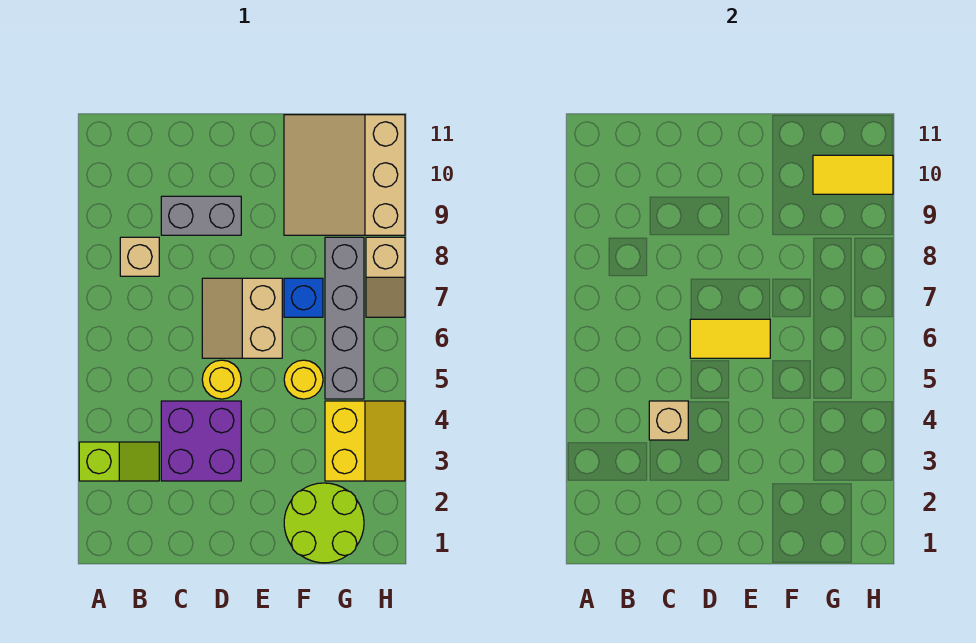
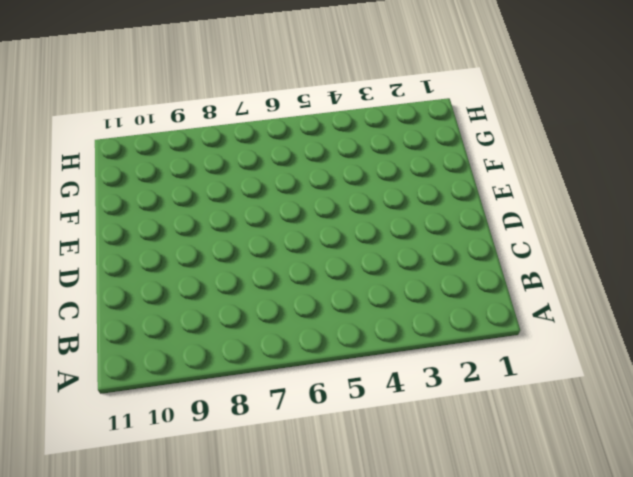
none -> lime 1x2 slope [79,442,159,481]
none -> tan 1x1 brick [120,237,159,276]
none -> purple 2x2 brick [161,401,241,481]

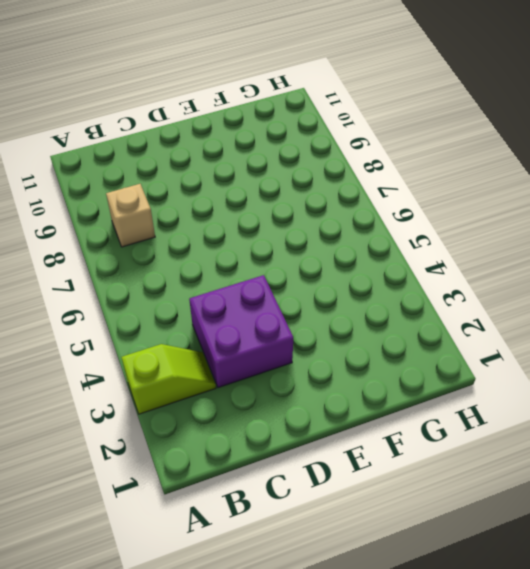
none -> grey 1x2 brick [161,196,241,235]
none -> yellow 1x1 round brick [202,360,241,399]
none -> tan 2x2 slope [202,278,282,358]

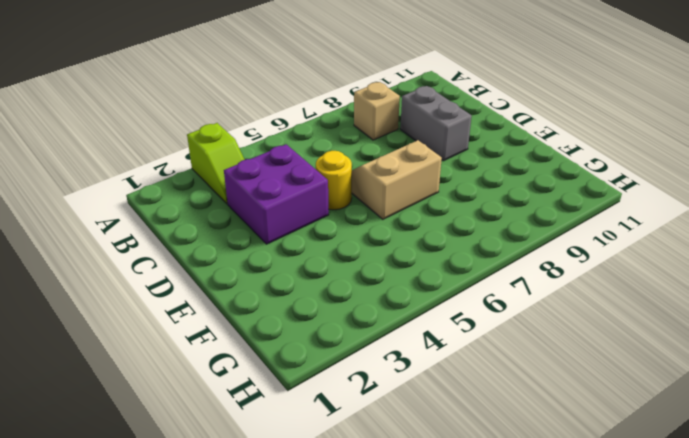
none -> lime 2x2 round brick [284,483,364,563]
none -> yellow 1x1 round brick [284,360,323,399]
none -> blue 1x1 brick [284,278,323,317]

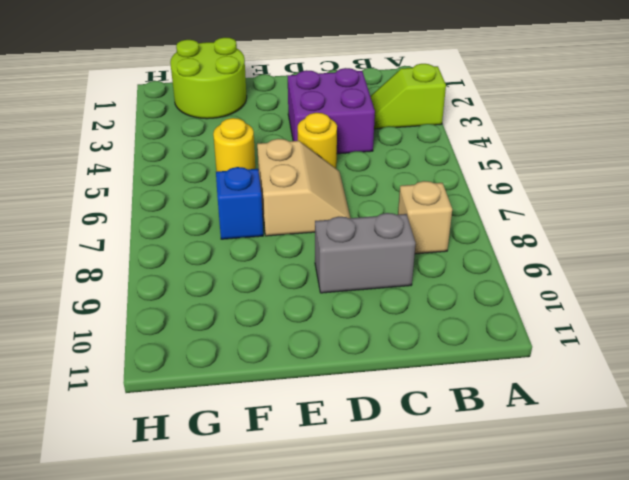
none -> tan 3x3 slope [284,115,405,235]
none -> yellow 2x2 slope [325,401,405,481]
none -> grey 1x4 brick [325,237,364,399]

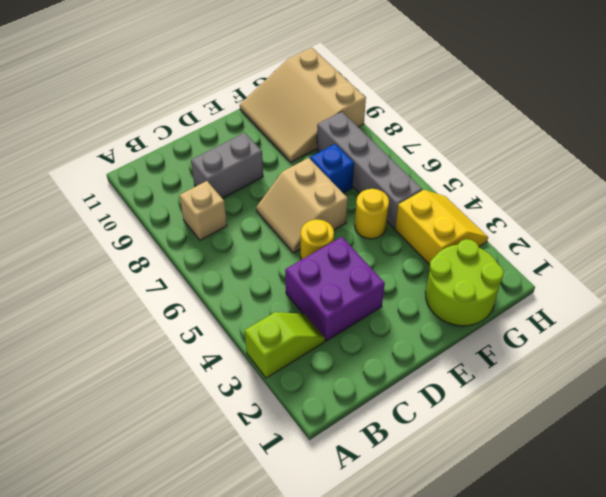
none -> tan 1x2 slope [366,237,405,317]
none -> tan 1x1 brick [649,401,688,440]
none -> yellow 1x2 tile [690,319,770,358]

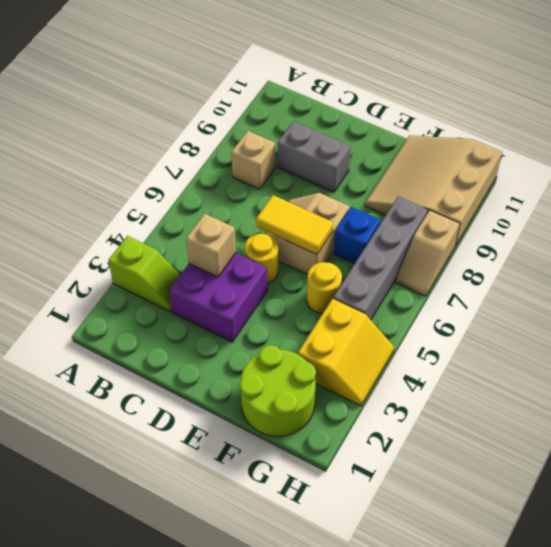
none -> yellow 1x2 tile [813,155,893,194]

